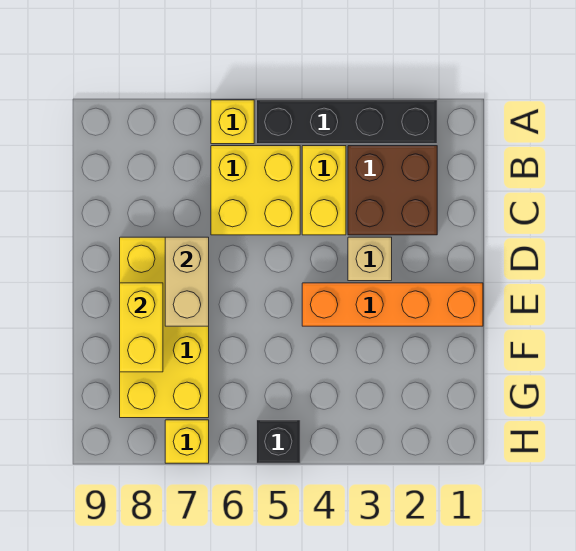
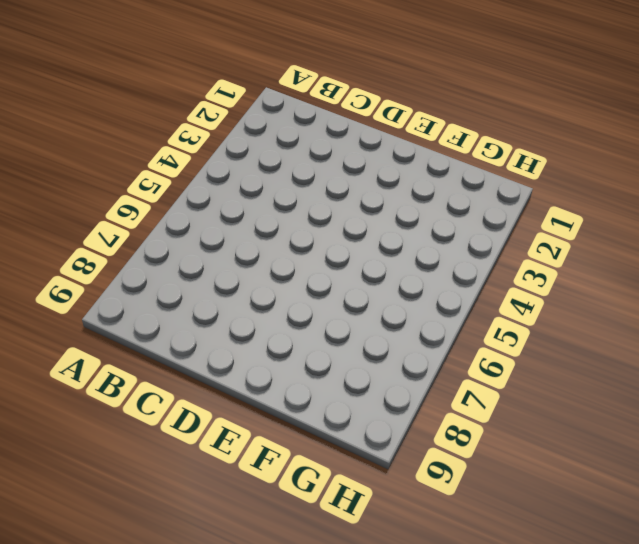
none -> black 1x4 brick [257,100,437,144]
none -> yellow 1x1 brick [211,100,254,144]
none -> brown 2x2 brick [348,146,437,235]

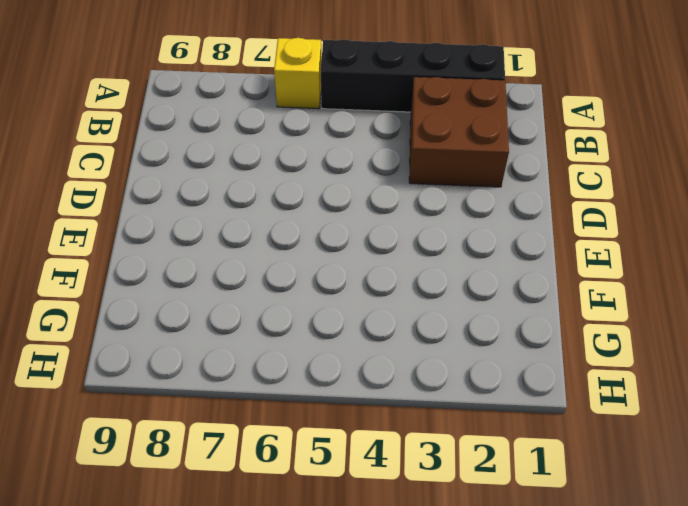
none -> yellow 1x2 brick [302,146,346,235]
none -> yellow 2x2 brick [211,146,300,235]
none -> tan 1x1 brick [348,237,392,281]

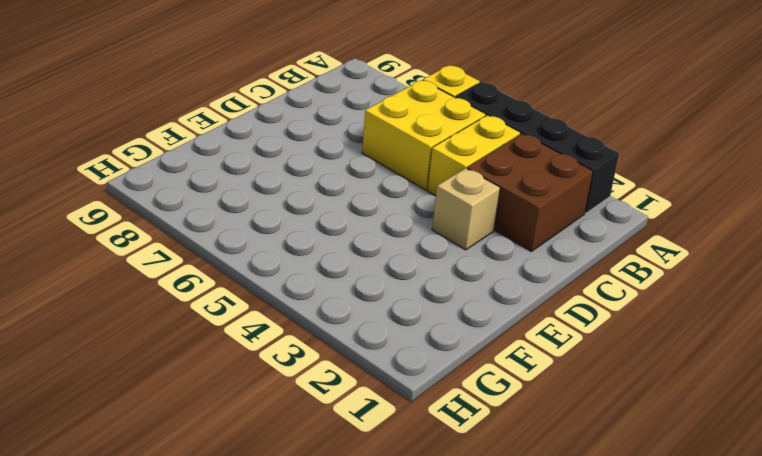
none -> yellow 2x4 brick [120,237,209,418]
none -> orange 1x4 brick [302,283,483,326]
none -> black 1x1 brick [257,420,300,463]

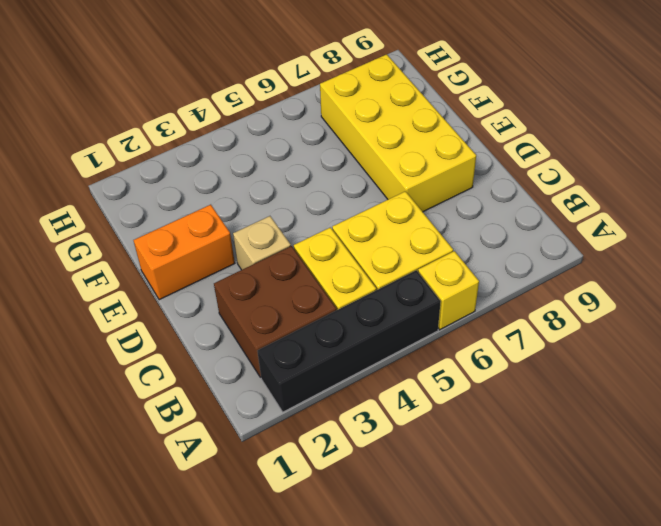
orange 1x2 brick [133,205,235,300] -> orange 1x4 brick [302,283,483,326]
none -> black 1x1 brick [257,420,300,463]
none -> yellow 1x1 brick [165,420,209,463]
none -> tan 1x2 brick [165,237,209,326]

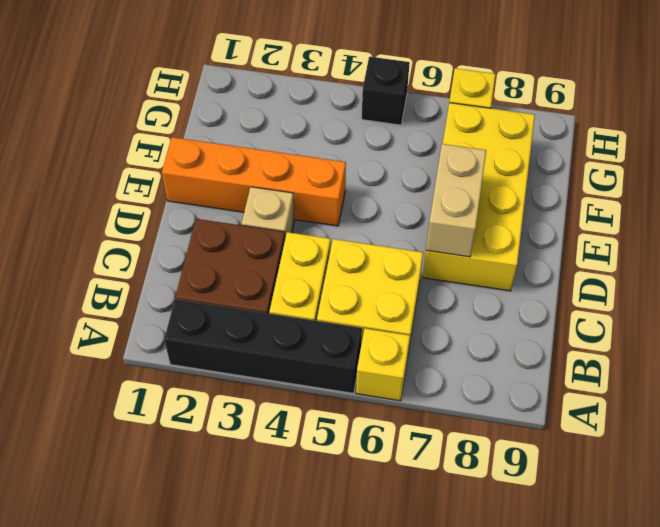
none -> yellow 1x2 brick [120,283,163,372]

